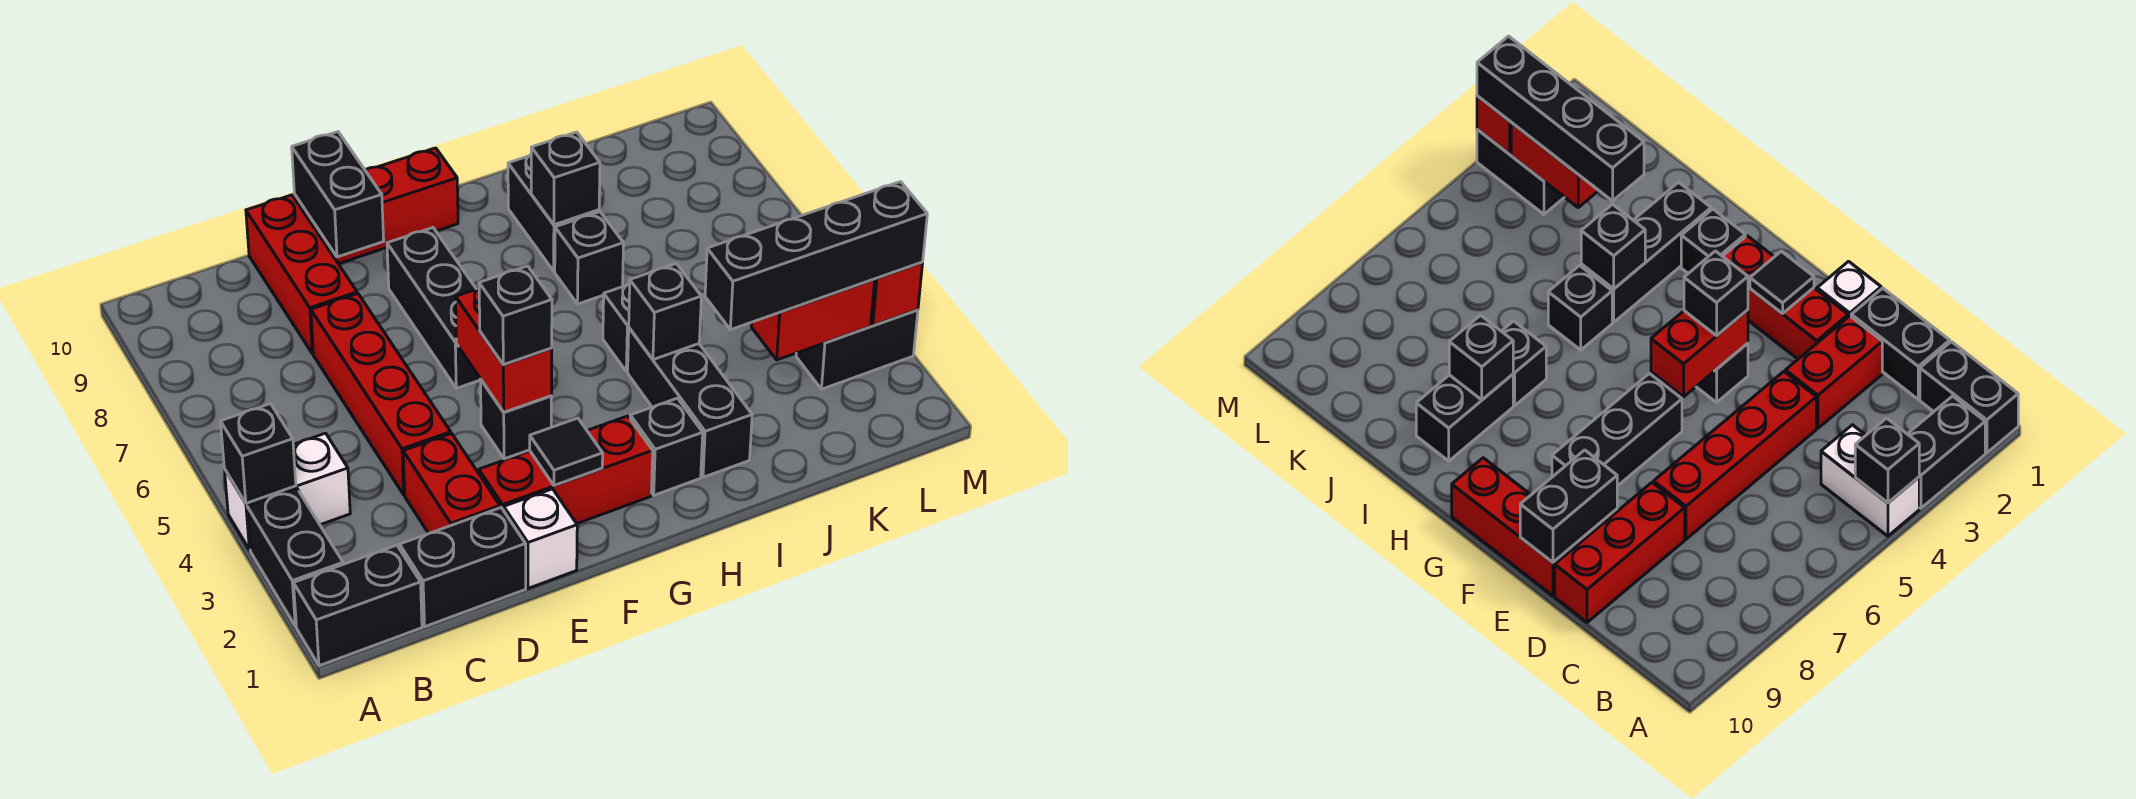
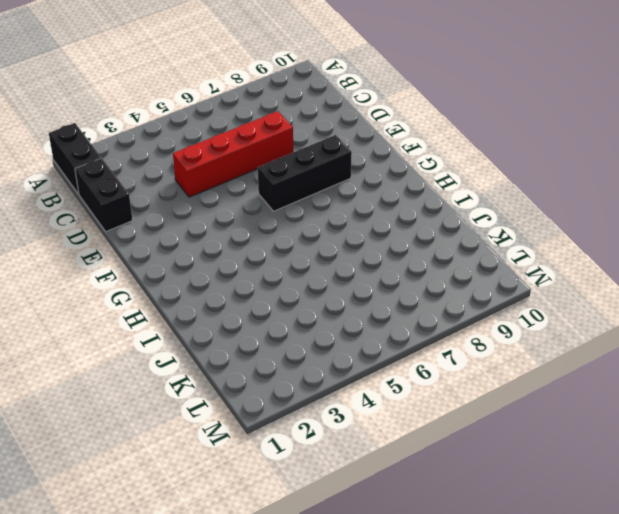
none -> black 1x2 brick [247,488,343,626]
none -> white 1x2 brick [224,433,350,550]
none -> red 1x2 brick [403,434,500,533]

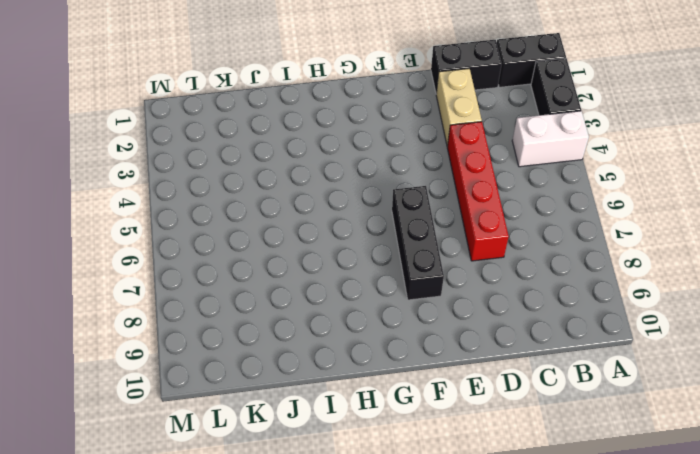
tan 1x2 brick [436,69,482,147] -> red 1x2 brick [403,434,500,533]
none -> red 1x3 brick [246,195,357,354]
none -> white 1x1 brick [504,489,577,588]
none -> red 1x3 brick [479,416,653,524]

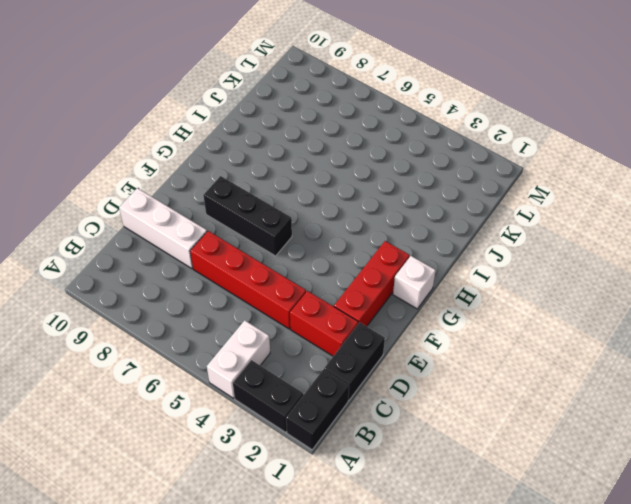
white 1x3 brick [119,188,207,269] -> red 1x3 brick [246,195,357,354]
white 1x1 brick [393,256,436,309] -> white 1x1 brick moved to [504,489,577,588]
none -> red 1x3 brick [295,148,458,264]
none -> black 1x1 brick [481,380,552,459]
none -> black 1x1 brick [630,398,703,495]

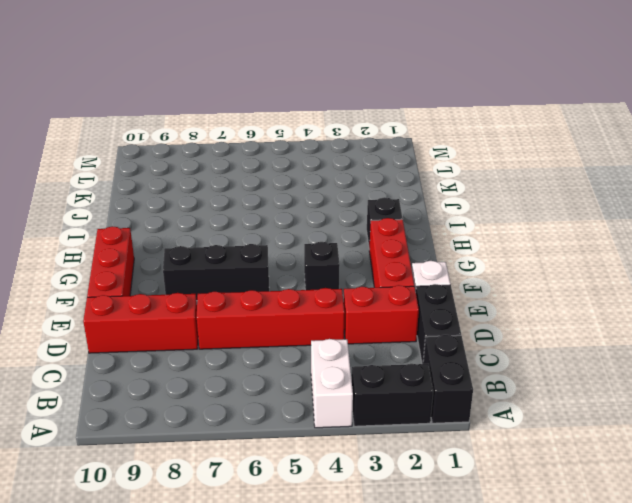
none -> black 1x3 brick [628,328,752,477]
none -> black 1x1 brick [603,284,630,372]
none -> black 1x1 brick [555,212,624,304]

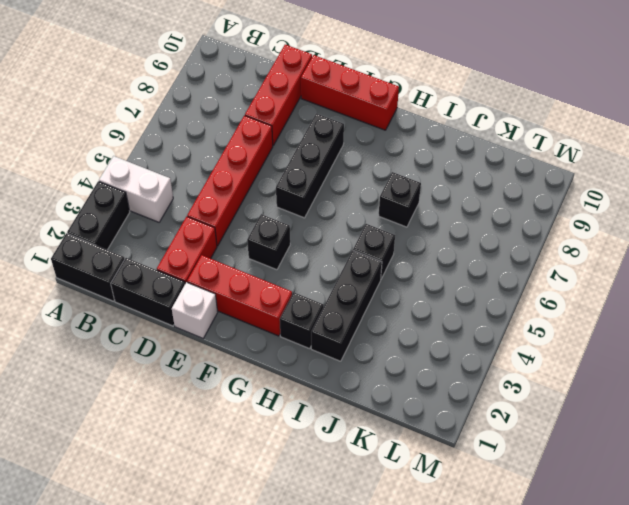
none -> black 1x2 brick [508,155,599,271]
none -> black 1x2 brick [796,310,918,389]
none -> black 1x1 brick [221,404,296,503]

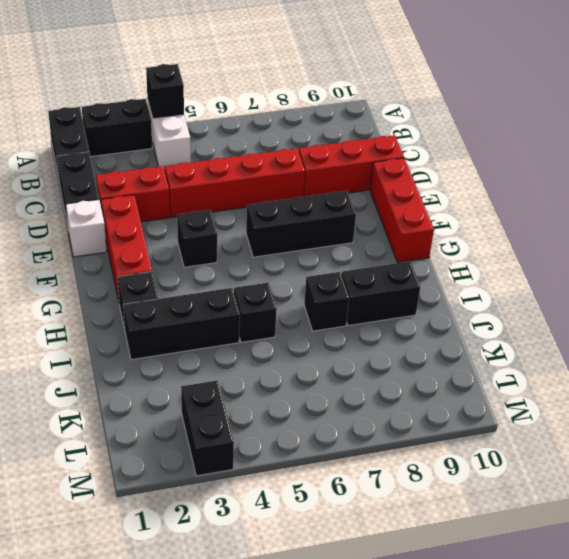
none -> black 1x2 brick [292,132,384,257]
none -> black 1x1 tile [530,418,603,485]
none -> red 1x2 brick [456,289,552,412]

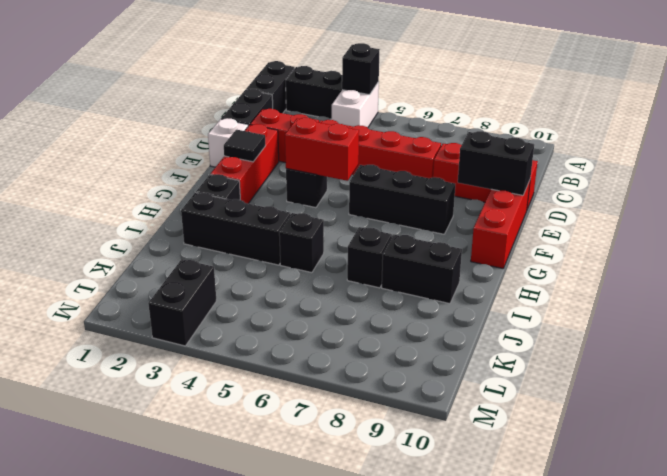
none -> black 1x1 brick [629,264,701,360]
none -> black 1x1 brick [531,132,600,225]
none -> red 1x2 brick [751,279,875,360]

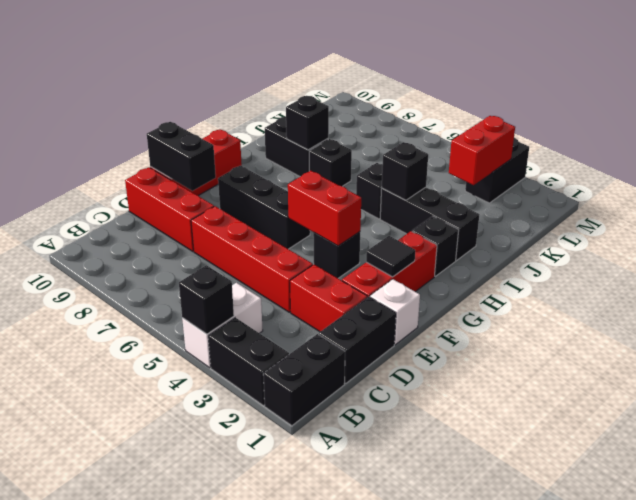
none -> red 1x1 brick [871,262,923,326]
none -> black 1x1 brick [479,266,552,365]
none -> black 1x4 brick [705,182,927,330]

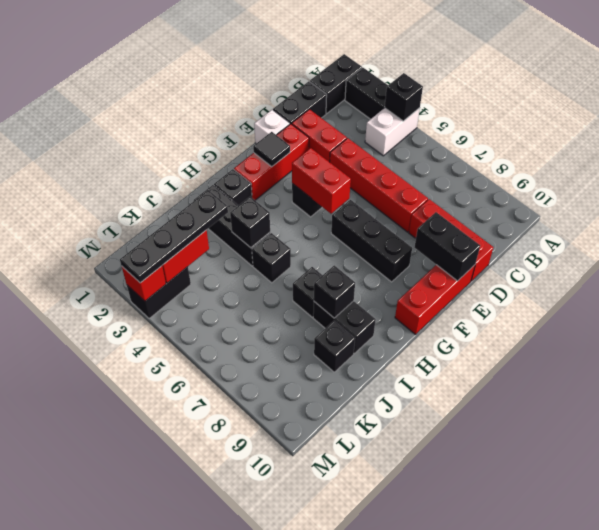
black 1x4 plate [120,190,228,283] -> black 1x4 brick [705,182,927,330]
black 1x1 brick [314,320,355,372] -> black 1x1 brick moved to [479,266,552,365]

